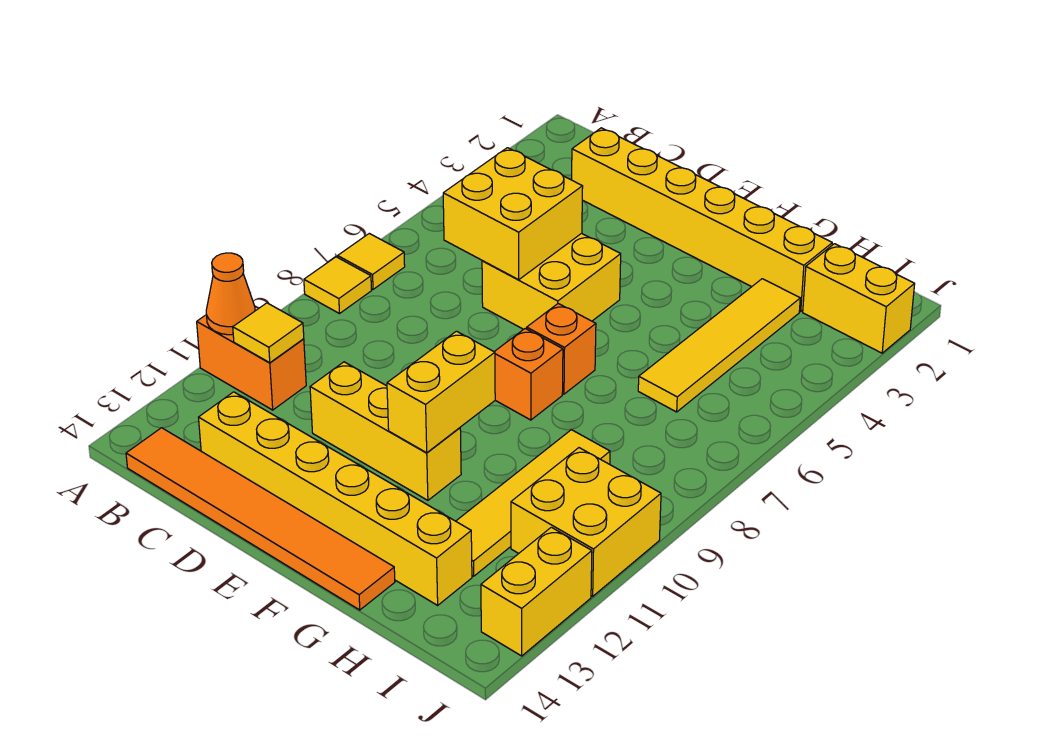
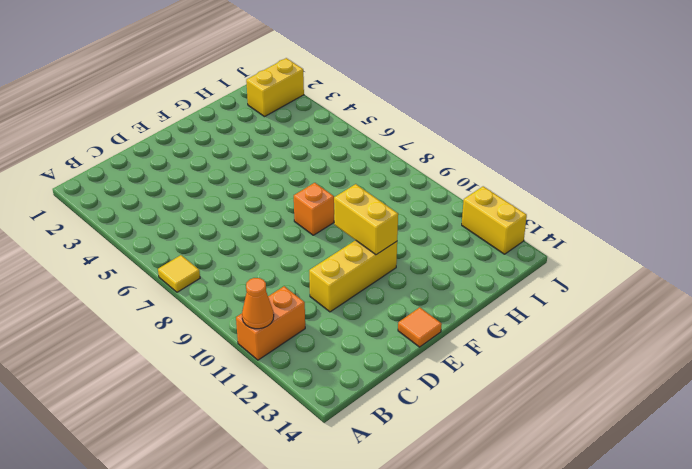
orange 1x1 tile [398,307,442,347] -> orange 1x6 tile [126,428,395,610]
none -> yellow 1x1 tile [304,257,371,314]
none -> yellow 1x6 brick [572,128,832,311]
none -> yellow 1x6 brick [198,392,472,605]

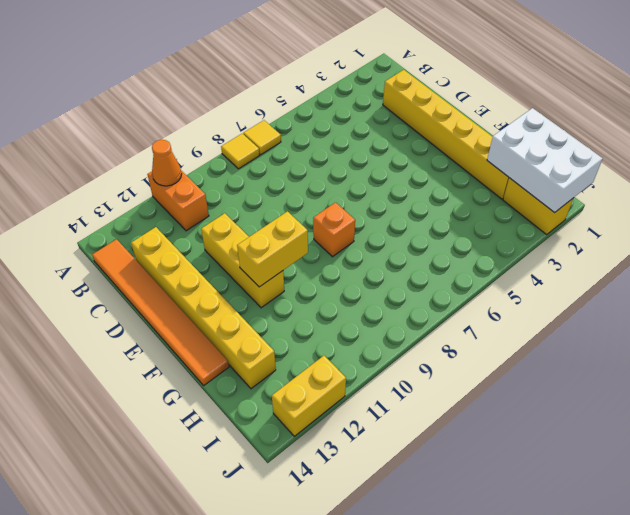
white 2x3 brick [487,108,603,213] -> none
none -> yellow 2x2 brick [482,233,621,329]
none -> orange 1x1 brick [527,304,596,394]
none -> yellow 1x4 tile [638,279,800,412]

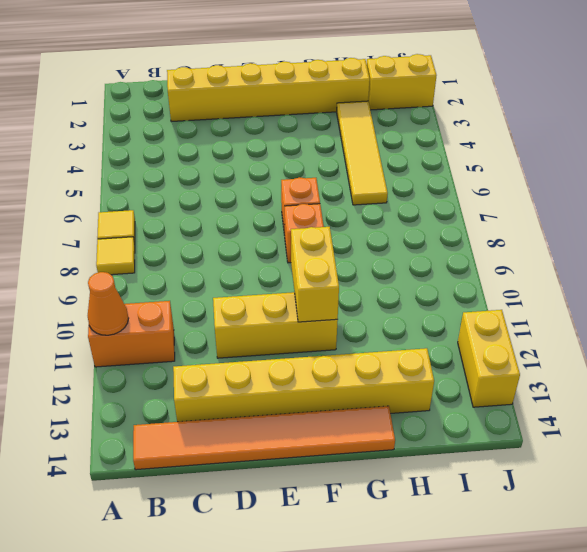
none -> yellow 2x2 brick [482,233,621,329]
none -> yellow 1x4 tile [456,430,610,576]
none -> yellow 2x2 brick [511,448,661,596]

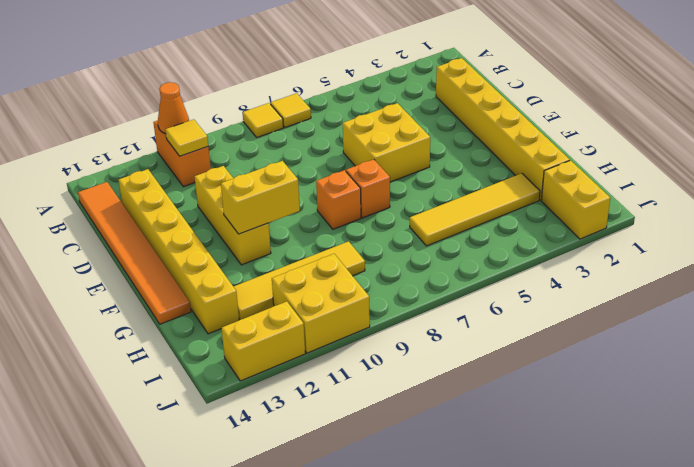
none -> yellow 2x2 brick [443,148,583,280]

